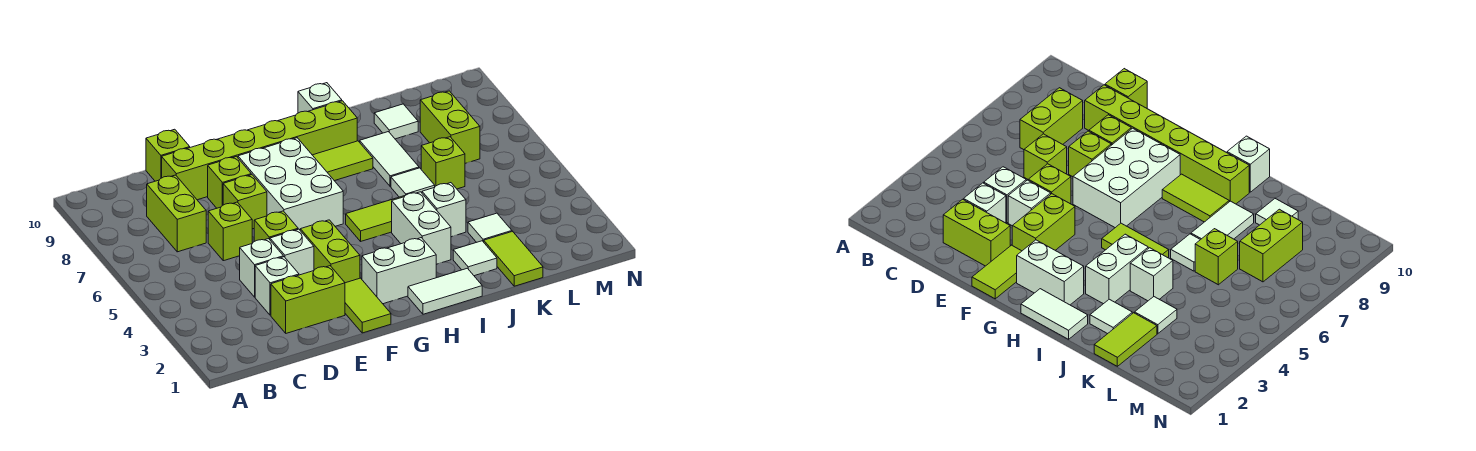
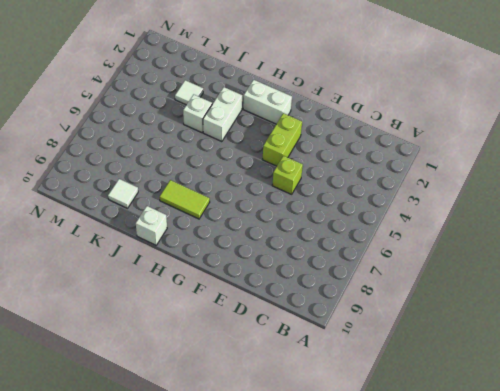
none -> lime 1x2 brick [147,175,206,252]
none -> lime 1x2 brick [271,266,345,333]
none -> white 1x1 brick [255,257,299,315]

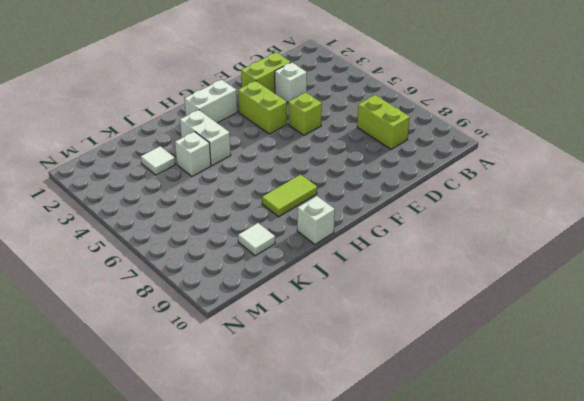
none -> white 1x1 brick [240,239,283,297]
none -> lime 1x1 brick [208,202,252,261]
none -> lime 1x6 brick [162,101,357,200]

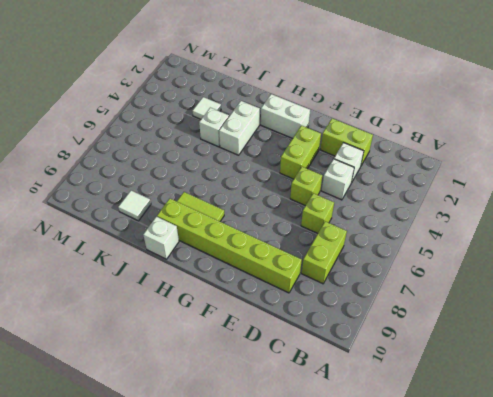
none -> lime 1x1 brick [146,129,190,181]
none -> white 1x1 brick [270,229,314,275]
none -> lime 1x1 brick [223,175,267,229]

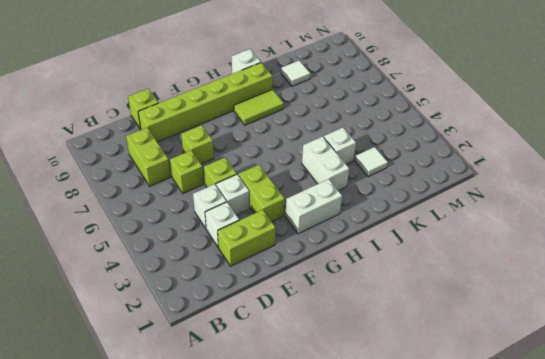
none -> lime 1x1 brick [208,156,251,208]
none -> lime 1x2 tile [345,278,391,333]
none -> white 2x3 brick [238,138,343,230]

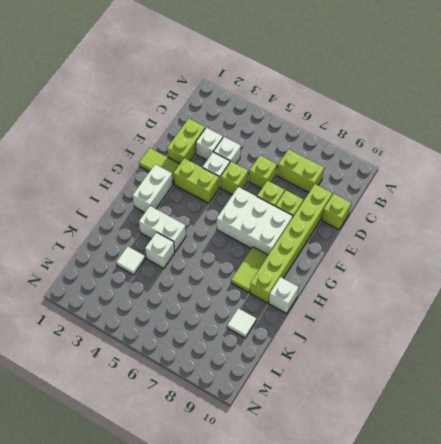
none -> white 1x2 tile [408,268,482,314]
none -> lime 1x2 tile [346,196,405,241]
none -> white 1x1 tile [453,241,497,276]

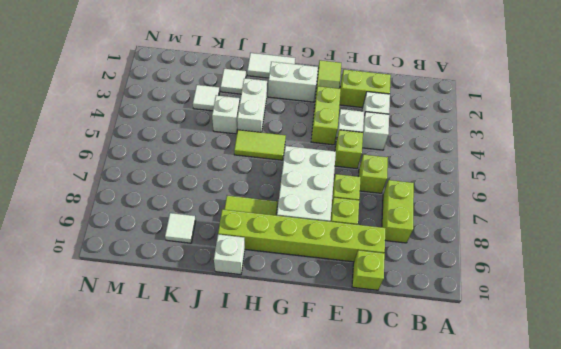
none -> white 1x1 tile [391,168,435,197]
none -> white 1x2 tile [360,132,419,186]
none -> lime 1x2 tile [484,231,543,286]

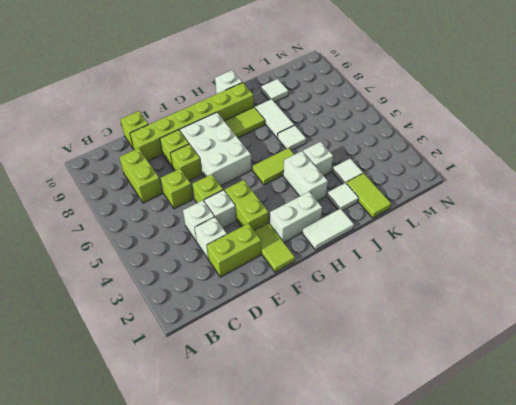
none -> lime 1x1 brick [421,137,465,189]
none -> lime 1x2 brick [420,91,480,163]

